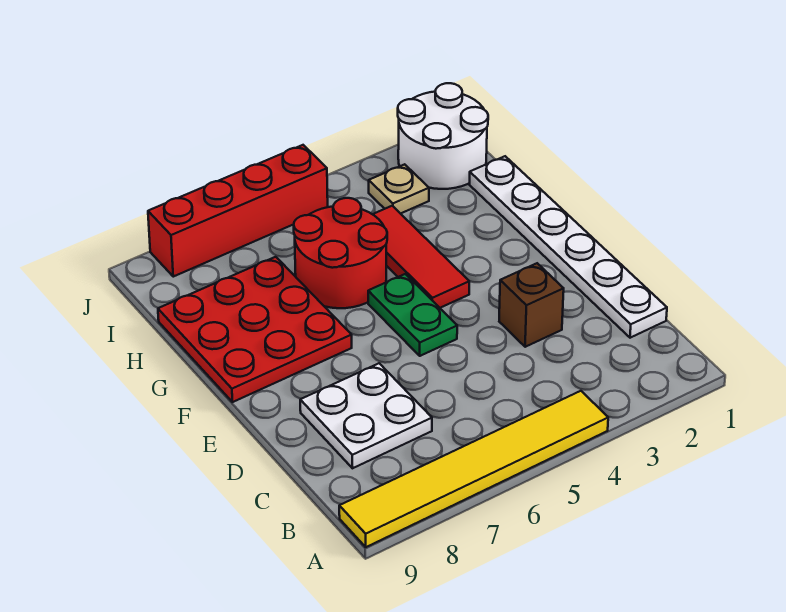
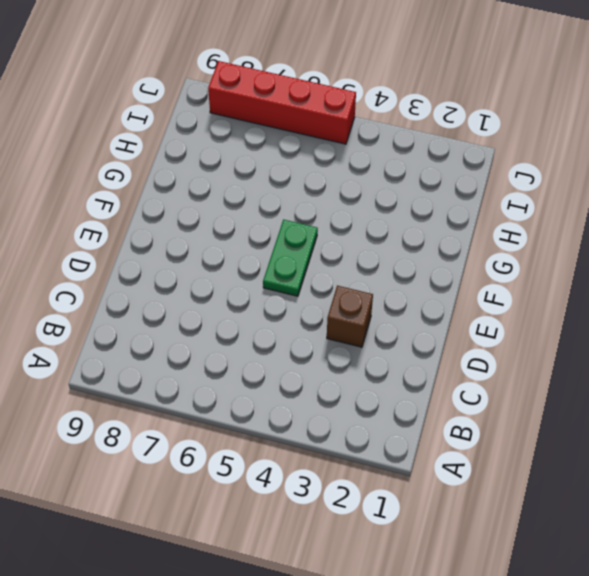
none -> yellow 1x6 tile [339,391,608,547]
none -> white 1x6 plate [469,156,667,338]

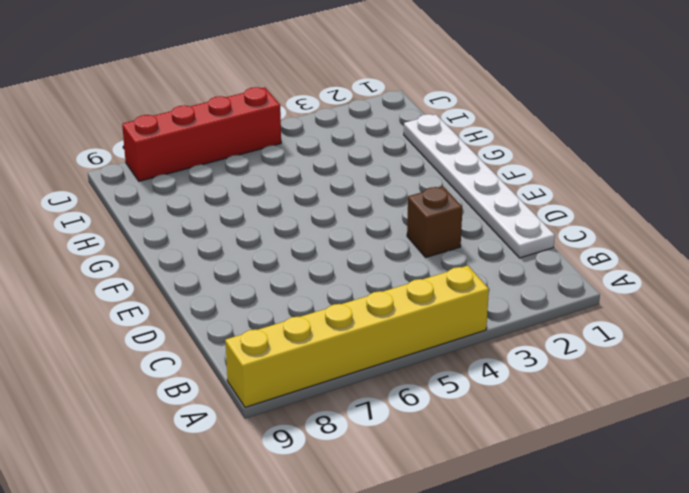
yellow 1x6 brick [225,266,489,407] -> yellow 1x6 tile [339,391,608,547]
none -> white 2x2 plate [300,363,432,468]
none -> green 1x2 plate [368,274,457,356]

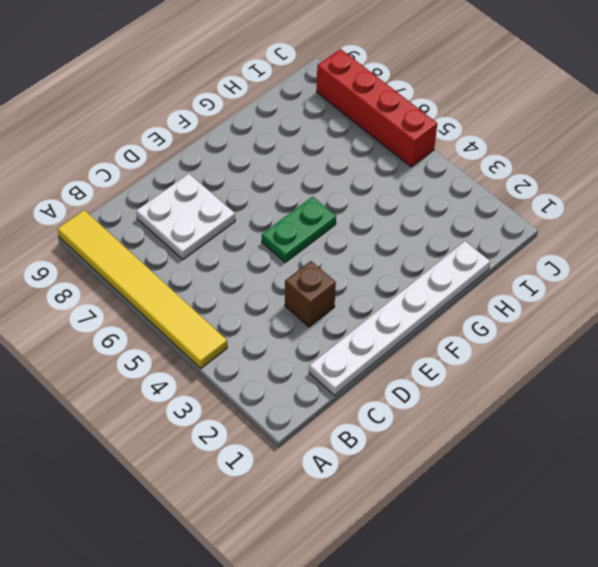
none -> red 1x3 tile [373,206,469,308]
none -> red 3x3 plate [158,257,352,402]

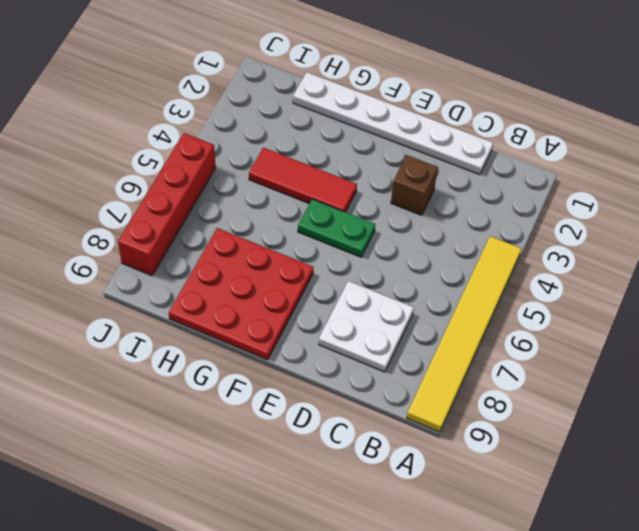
none -> red 2x2 round brick [294,198,387,308]
none -> white 2x2 round brick [398,83,488,189]

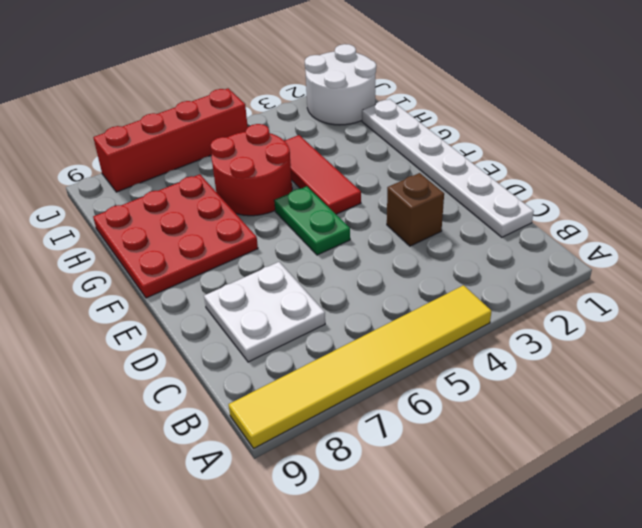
none -> tan 1x1 plate [369,164,429,214]

